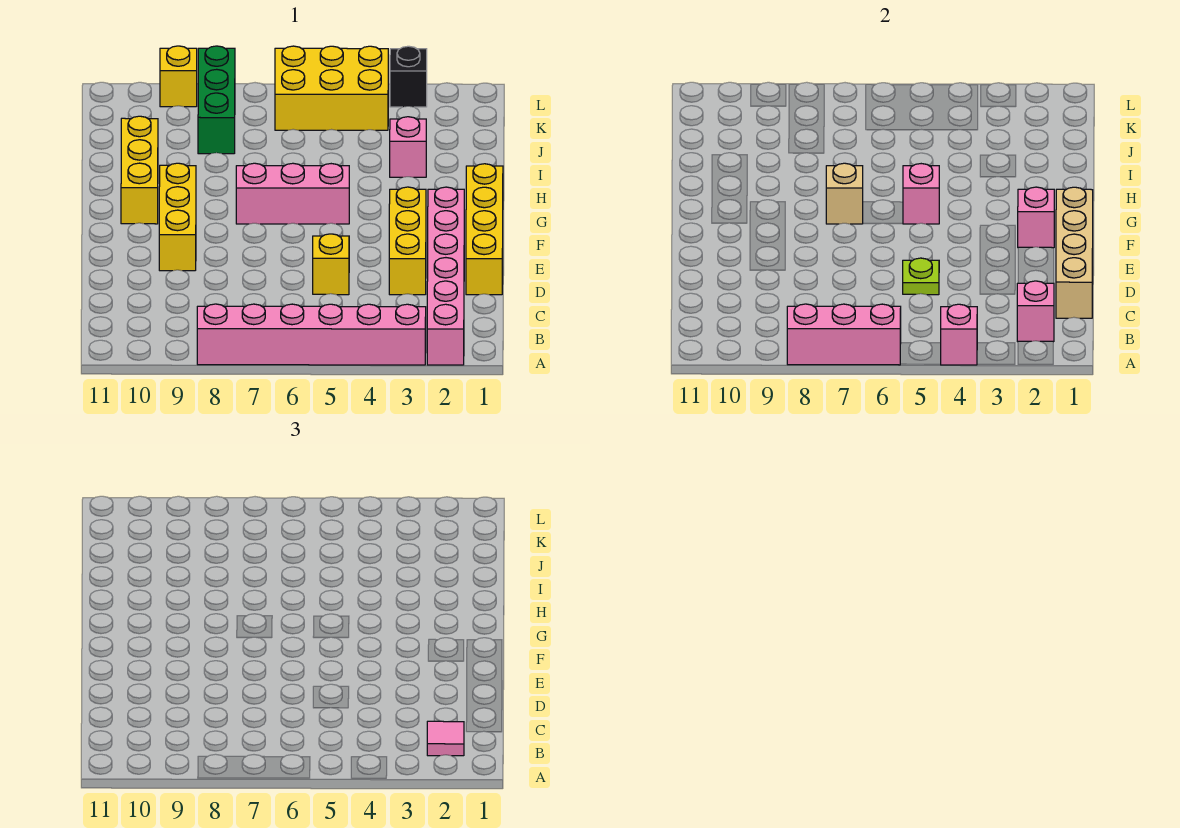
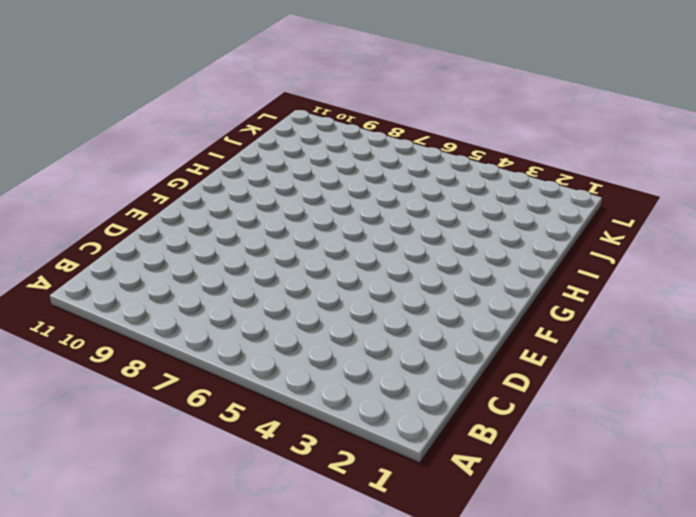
none -> pink 1x6 brick [427,187,464,365]
none -> pink 1x6 brick [197,304,426,365]
none -> yellow 1x4 brick [466,164,503,295]

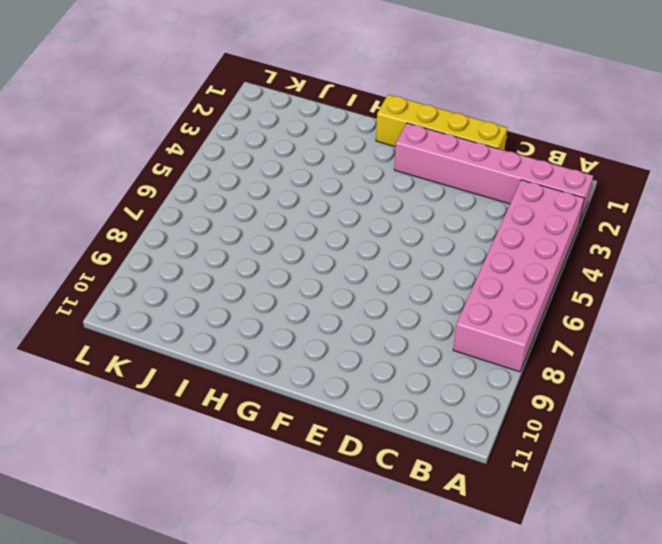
pink 2x6 brick [453,180,584,372] -> pink 1x6 brick [197,304,426,365]
none -> yellow 1x3 brick [389,187,426,295]
none -> yellow 1x1 brick [313,234,349,295]
none -> yellow 1x3 brick [159,163,196,271]

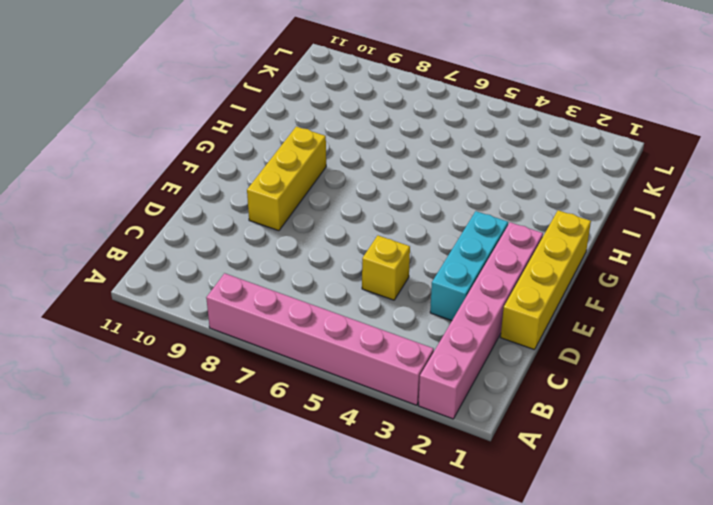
cyan 1x3 brick [430,211,508,321] -> yellow 1x3 brick [389,187,426,295]
none -> pink 1x3 brick [236,163,349,224]
none -> yellow 1x3 brick [121,116,158,224]
none -> pink 1x1 brick [390,117,426,177]

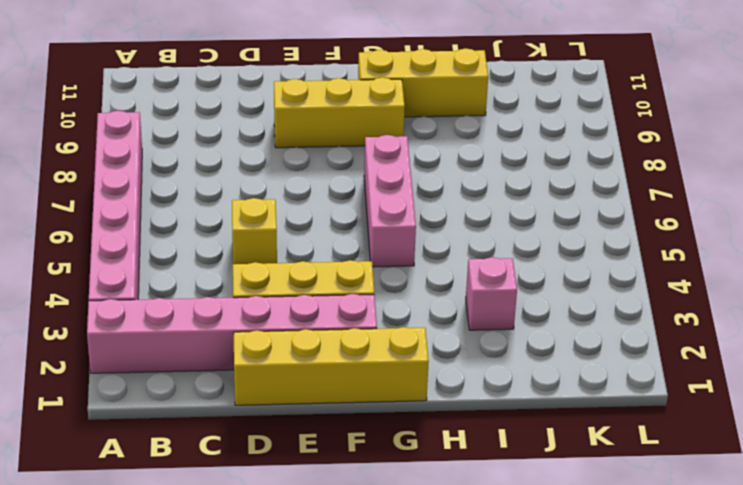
none -> green 1x3 brick [198,46,235,154]
none -> yellow 2x3 brick [275,46,388,130]
none -> black 1x1 brick [390,46,427,107]

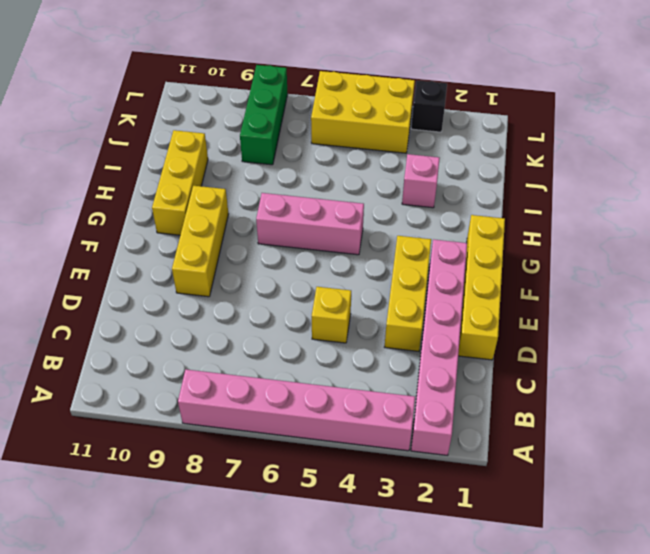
none -> yellow 1x1 brick [160,46,197,107]
none -> pink 1x1 brick [940,304,977,365]
none -> pink 1x3 brick [787,304,901,365]

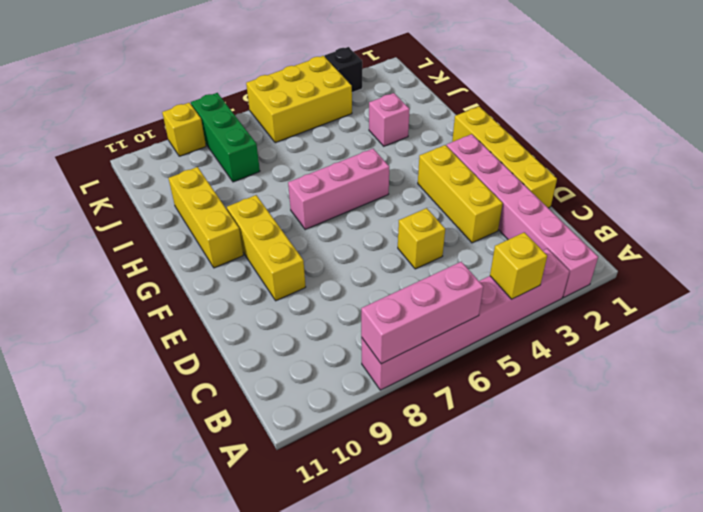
yellow 1x1 brick [490,232,547,299] -> pink 1x1 brick [940,304,977,365]
none -> pink 1x1 brick [1017,281,1054,342]
none -> tan 1x4 brick [1056,187,1093,318]
none -> lime 1x1 plate [903,258,939,295]

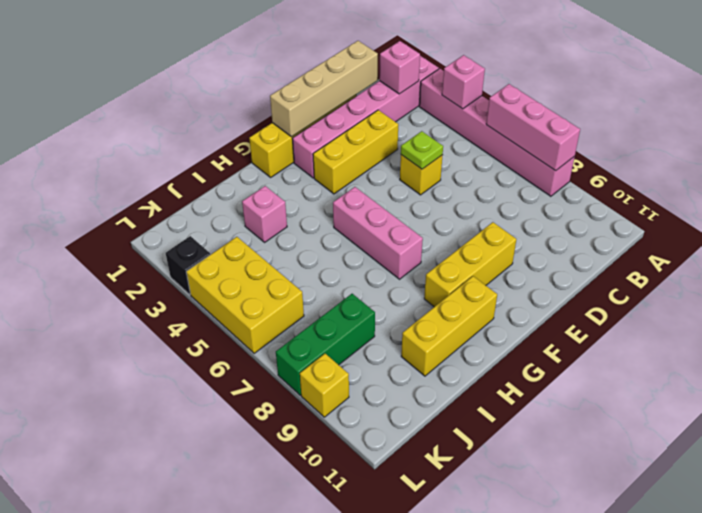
none -> pink 1x1 brick [1018,187,1054,248]
none -> pink 1x1 brick [903,164,939,224]
none -> tan 1x1 brick [826,163,863,224]

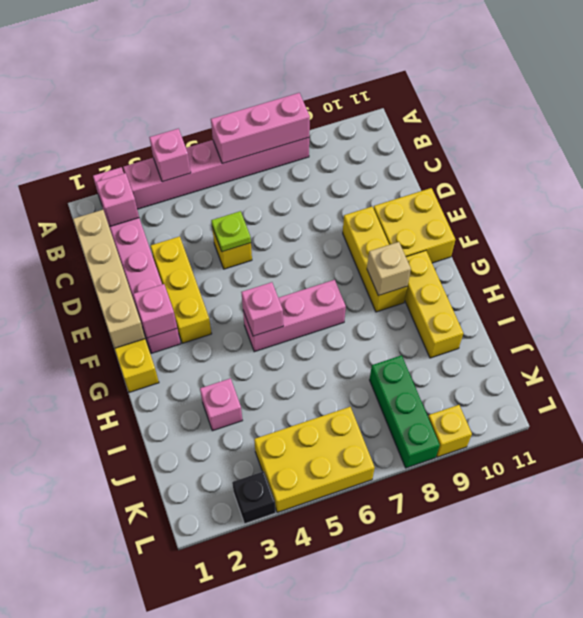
yellow 2x2 brick [374,188,455,263] -> none
tan 1x1 brick [367,242,411,296] -> tan 1x1 brick moved to [826,163,863,224]
none -> pink 1x1 tile [427,721,464,756]

